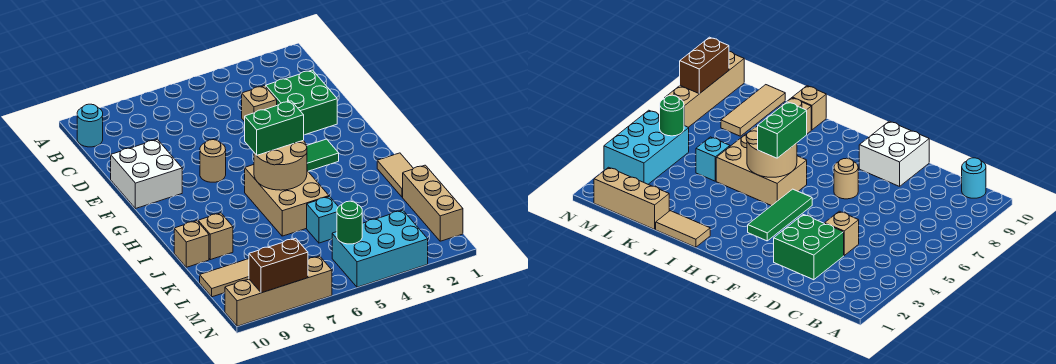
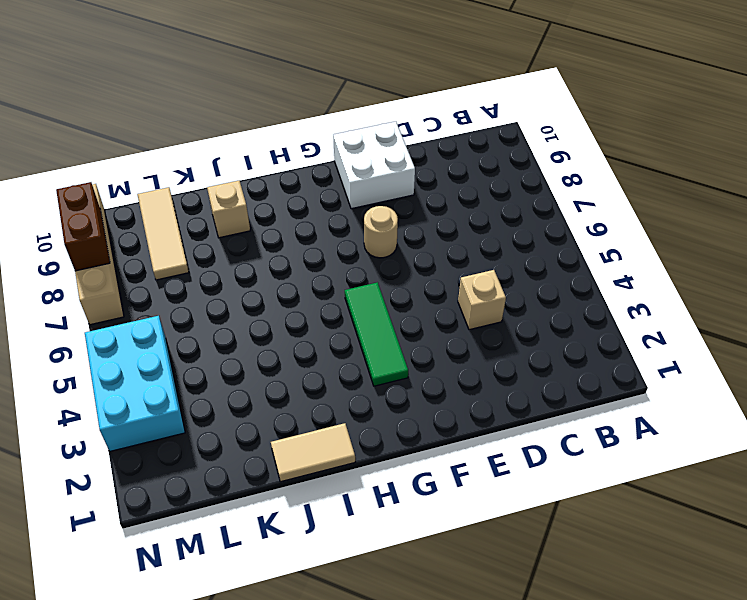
none -> cyan 1x1 round brick [77,104,103,147]
none -> green 2x2 brick [265,70,337,135]
none -> tan 2x3 brick [245,165,329,236]

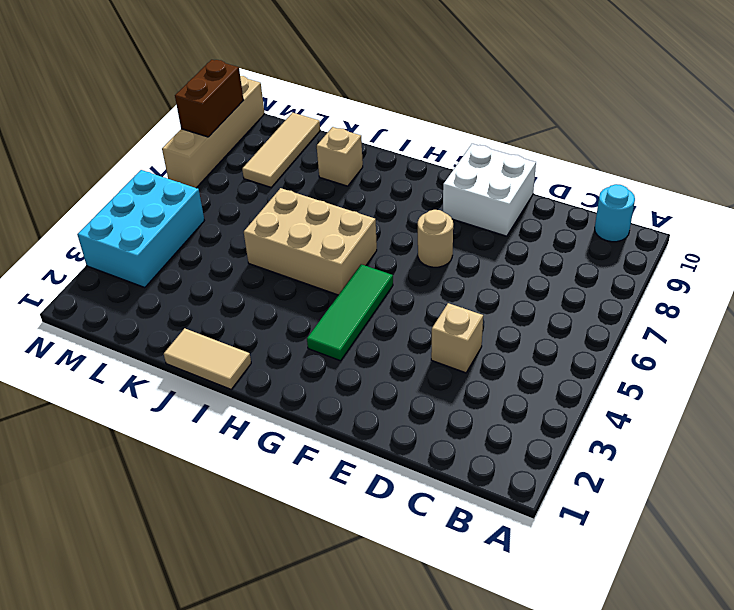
none -> green 2x2 brick [265,70,337,135]
none -> tan 1x1 brick [174,221,209,267]
none -> tan 1x3 brick [403,165,463,241]

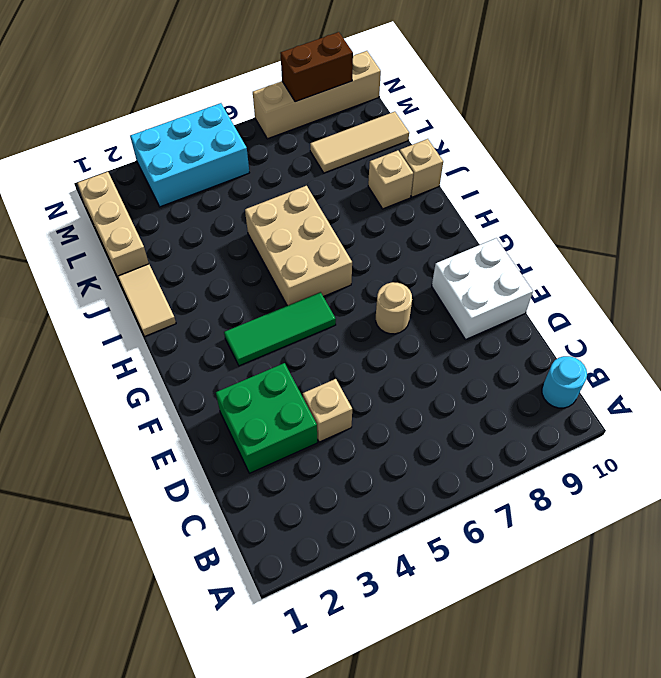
none -> cyan 1x1 brick [307,197,338,243]
none -> tan 2x2 round brick [254,141,307,190]
none -> green 1x1 round brick [337,201,362,244]

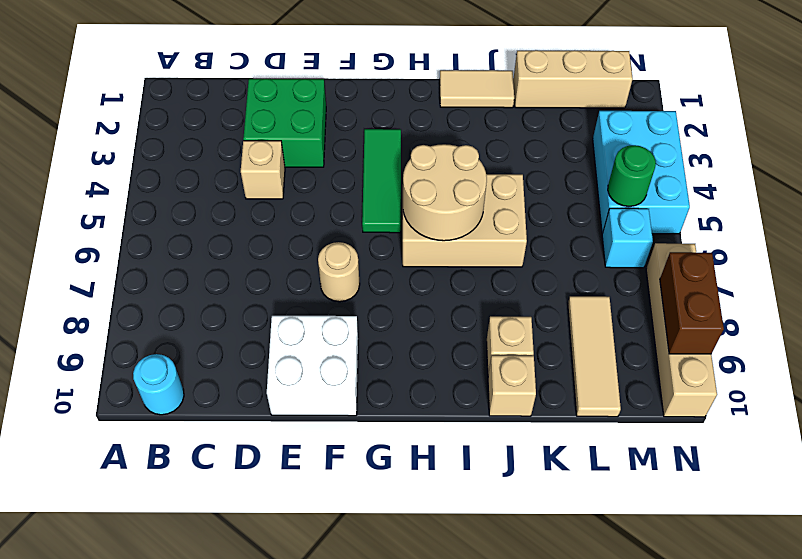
cyan 1x1 brick [602,208,653,268] -> cyan 1x1 brick moved to [307,197,338,243]
none -> green 1x2 brick [245,101,304,155]

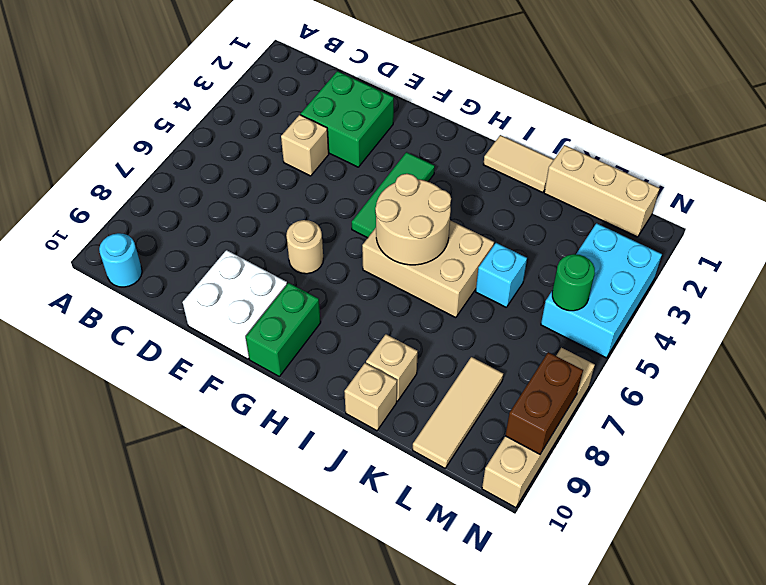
green 1x2 brick [246,283,321,376] -> green 1x2 brick moved to [245,101,304,155]

